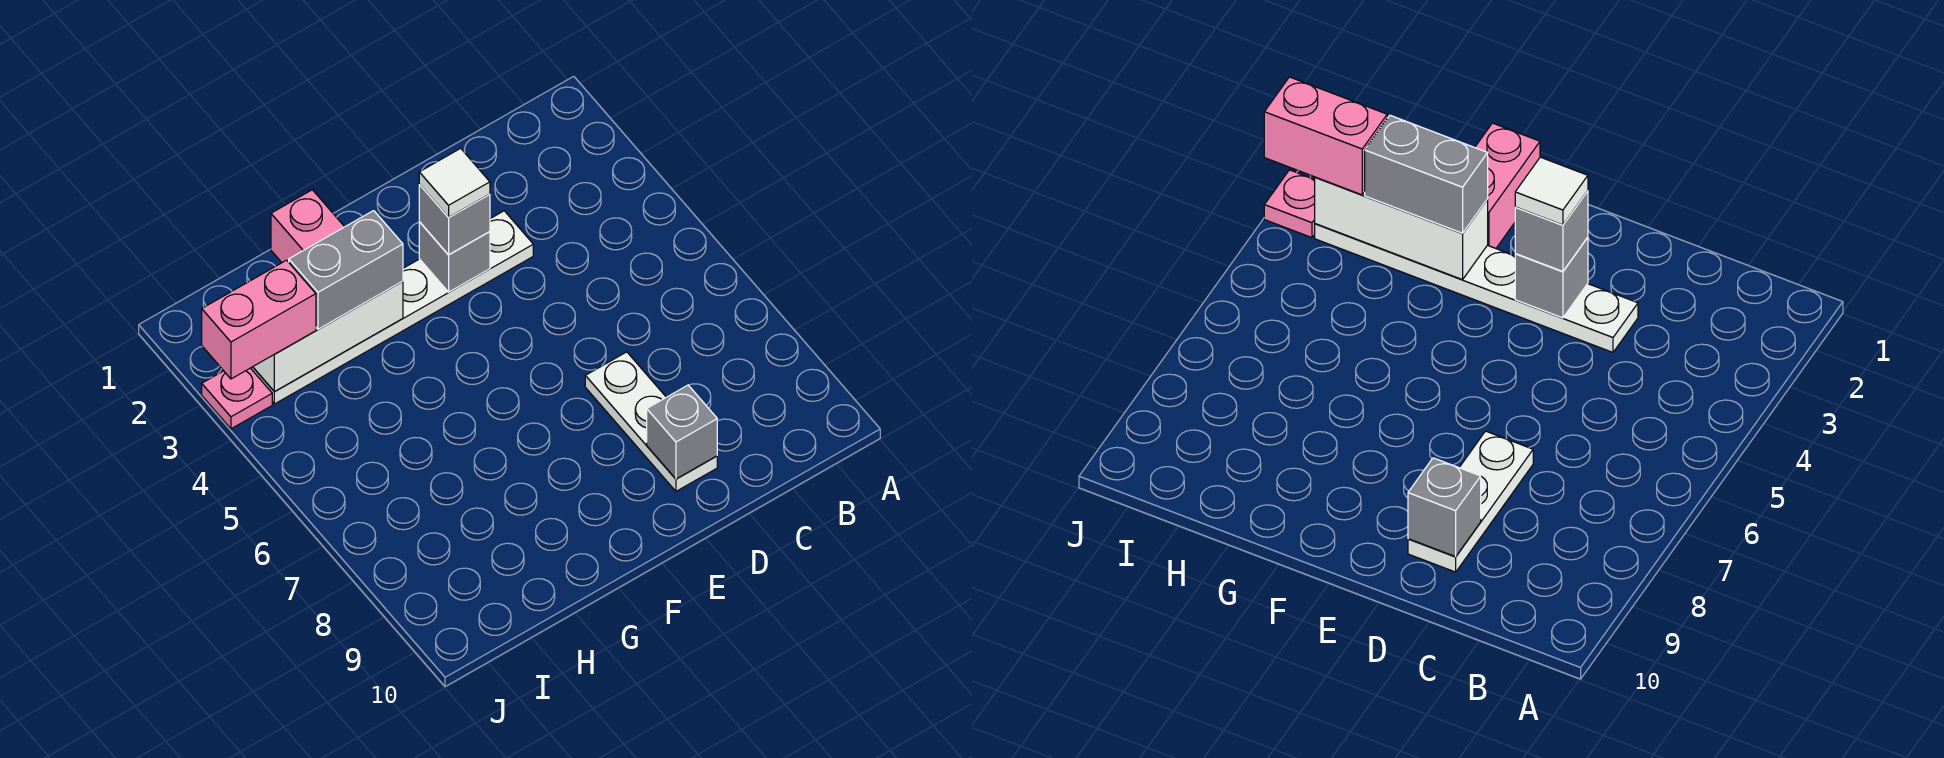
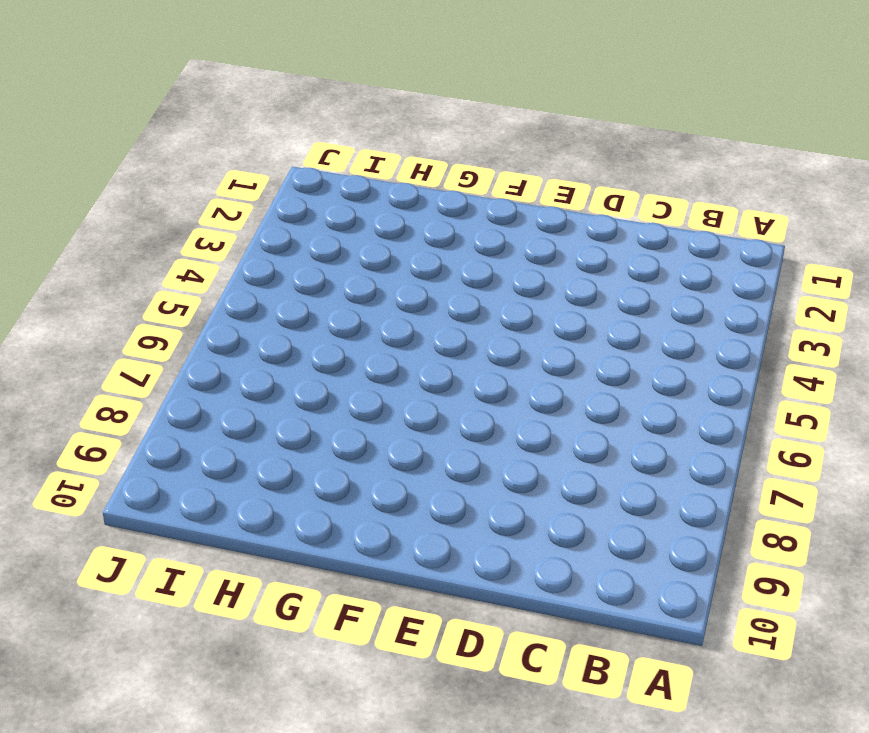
none -> white 1x6 plate [251,211,533,404]
none -> white 1x3 plate [585,352,717,491]

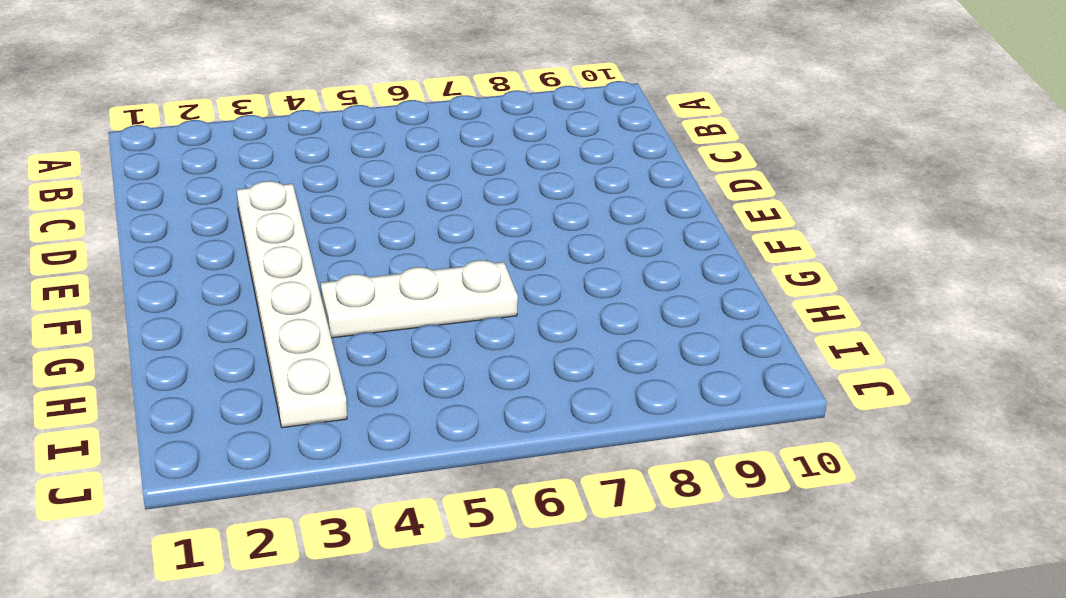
white 1x3 plate [321,260,518,338] -> white 1x3 plate moved to [585,352,717,491]
none -> pink 1x2 brick [271,190,344,262]
none -> pink 1x1 plate [202,368,272,429]

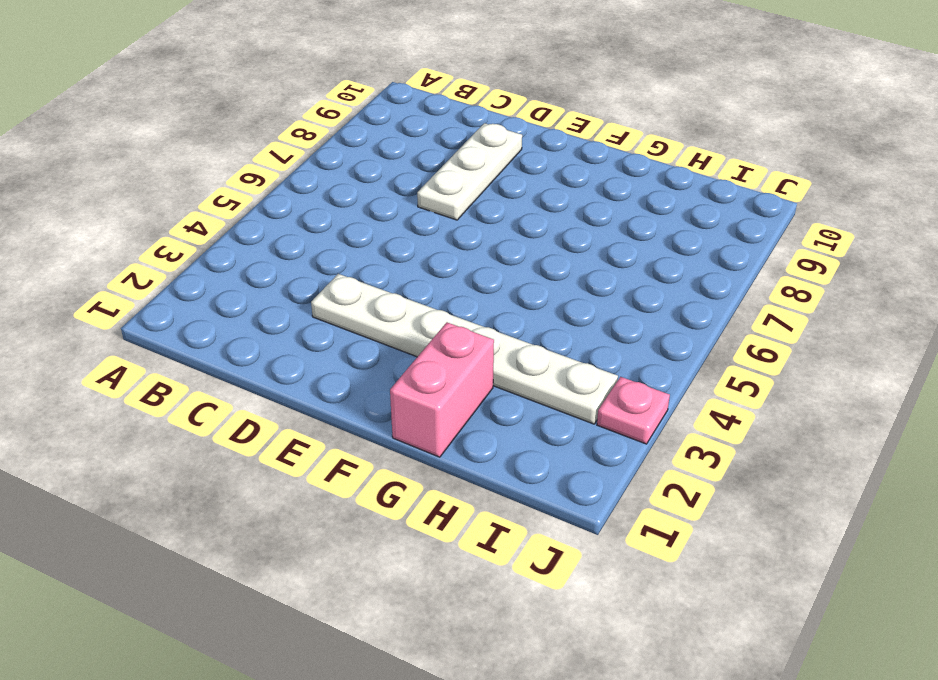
none -> grey 1x1 brick [647,385,717,479]
none -> grey 1x1 brick [419,222,490,292]

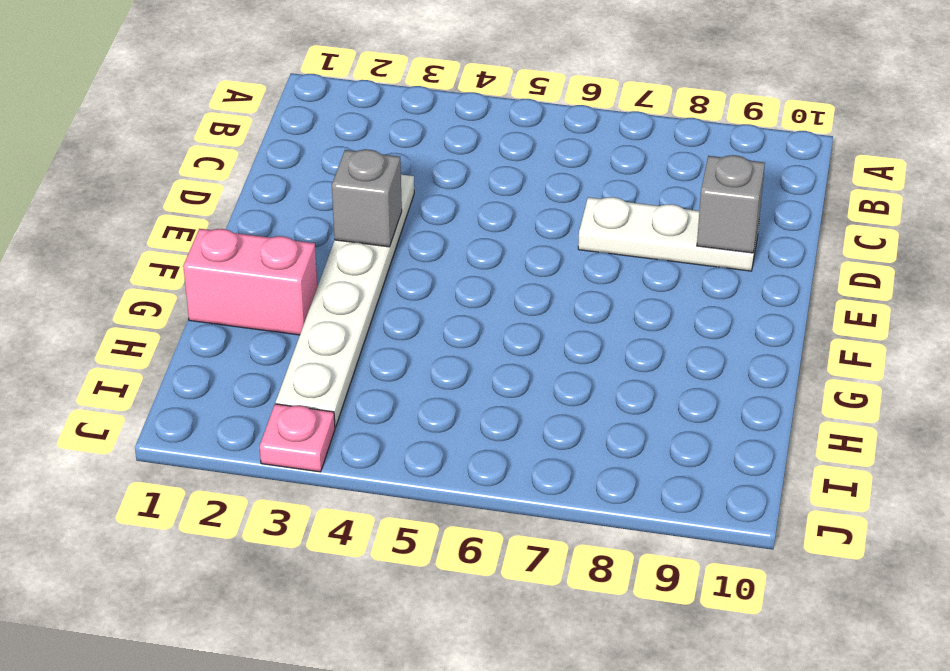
none -> white 1x3 brick [253,281,403,392]
none -> grey 1x1 brick [419,185,490,255]

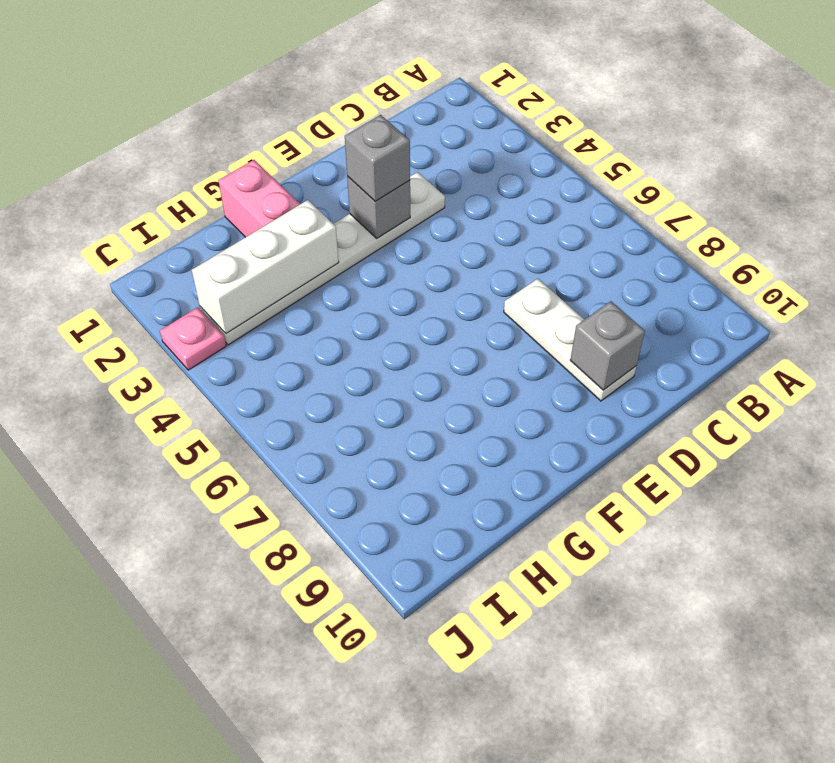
none -> grey 1x2 brick [289,211,403,329]
none -> pink 1x2 brick [202,260,316,379]

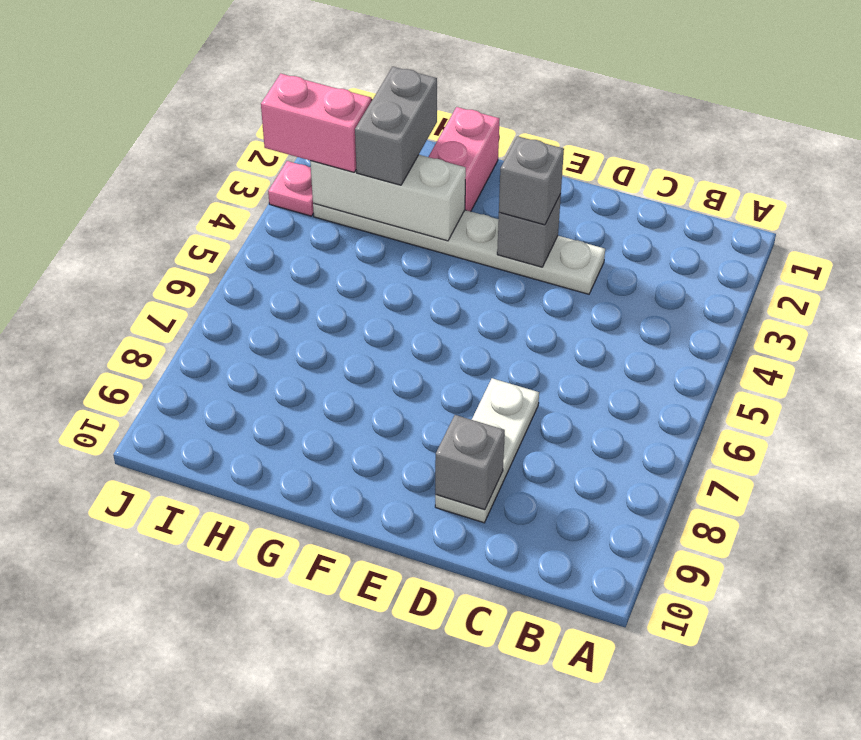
grey 1x2 brick [355,67,437,185] -> grey 1x2 brick turned to [289,211,403,329]
none -> white 1x1 tile [419,148,490,218]

